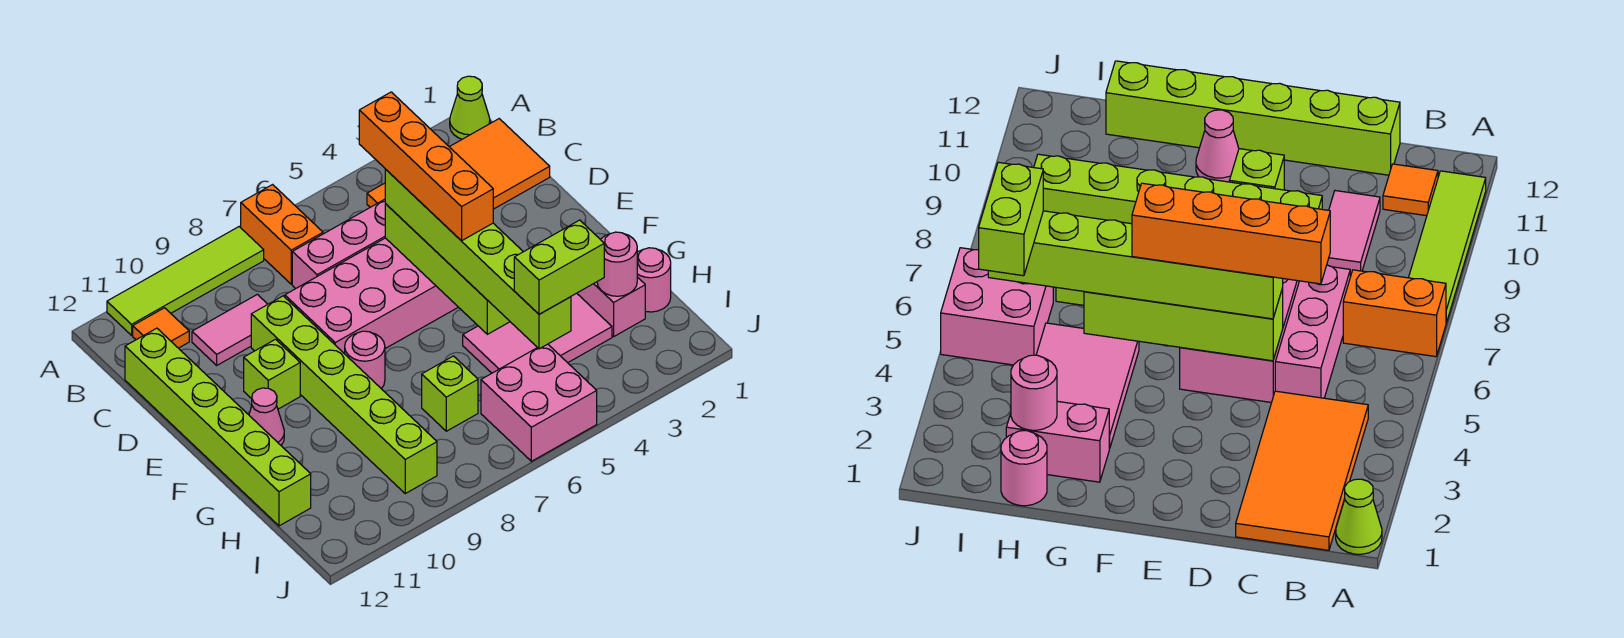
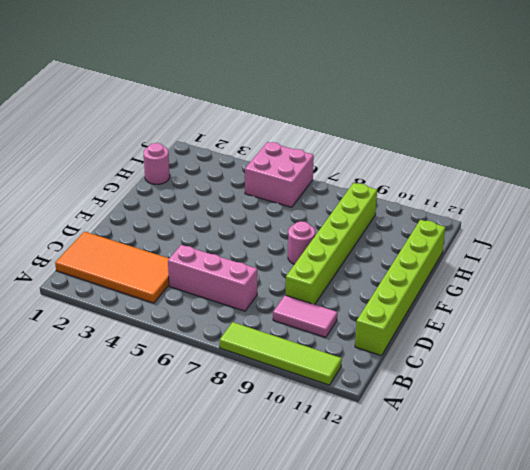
none -> lime 1x1 cone [450,76,490,139]
none -> orange 1x2 brick [241,185,323,284]
none -> orange 1x1 tile [133,308,189,348]

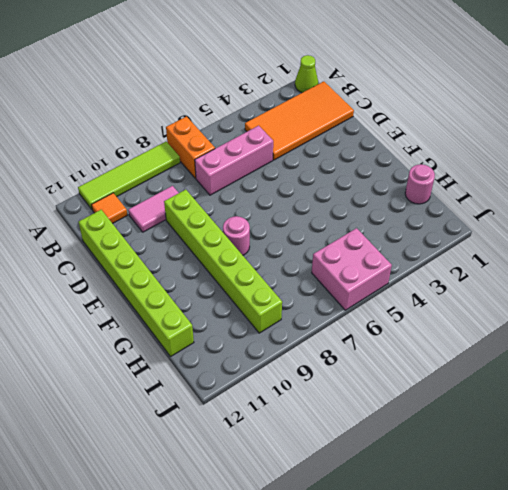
none -> pink 2x4 brick [285,238,458,354]
none -> lime 1x1 brick [244,339,300,409]
none -> pink 1x1 cone [249,388,284,445]

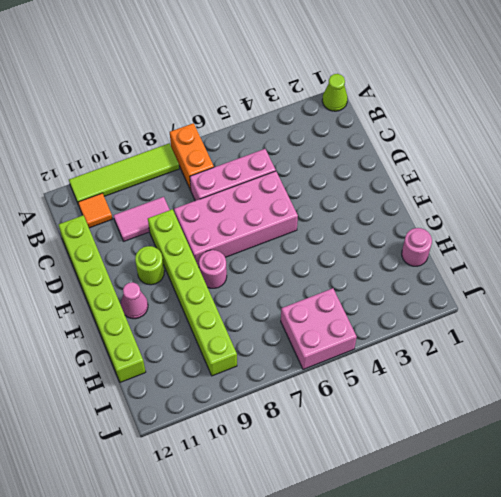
lime 1x1 round brick [135,246,164,285] -> lime 1x1 brick [244,339,300,409]
none -> orange 2x4 tile [367,119,550,209]
none -> pink 1x2 brick [577,277,645,336]
none -> pink 2x3 tile [463,293,612,373]

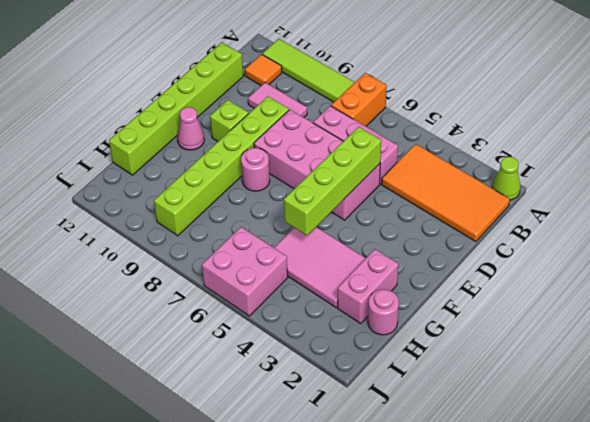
none -> lime 1x1 brick [422,356,478,431]
none -> pink 1x1 round brick [597,232,637,296]
none -> lime 1x6 brick [385,169,571,349]

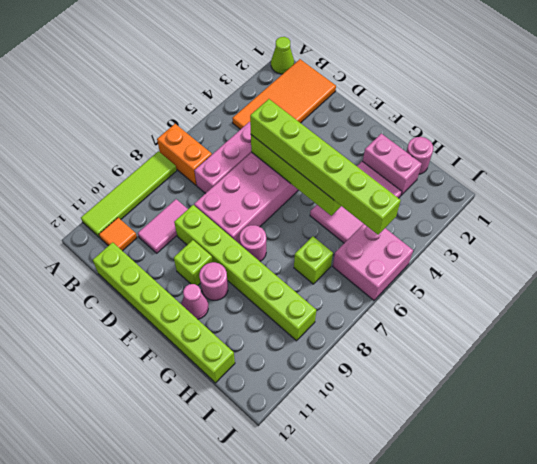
pink 1x1 round brick [199,262,228,301] -> pink 1x1 round brick moved to [597,232,637,296]
none -> orange 1x4 brick [359,92,493,241]
none -> lime 1x2 brick [514,220,604,314]

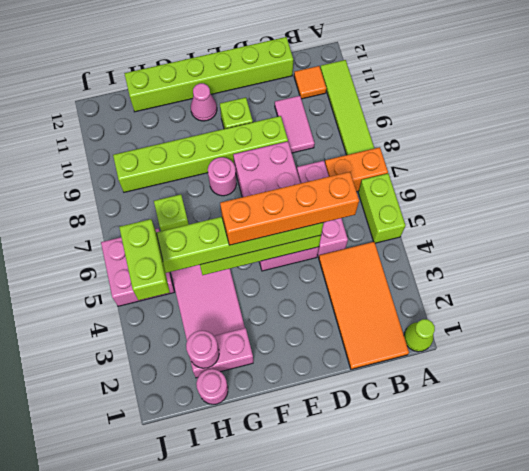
lime 1x2 brick [358,173,406,243] -> none

